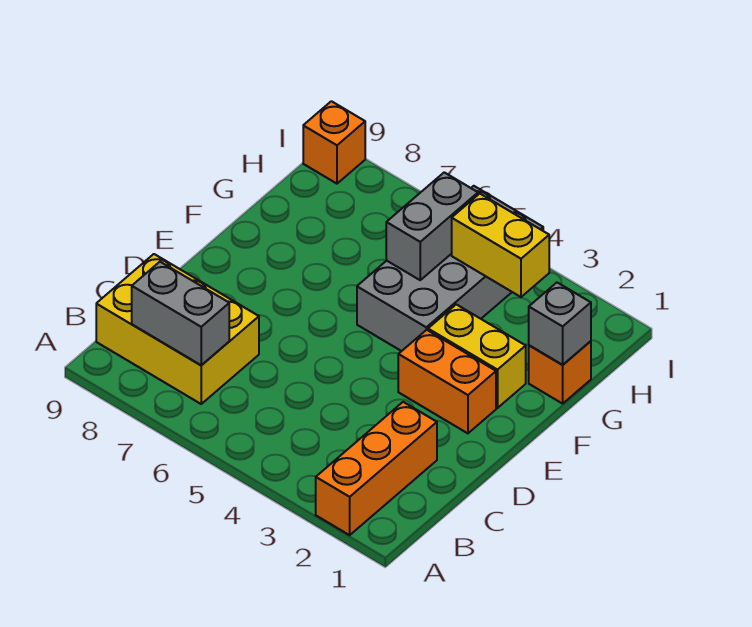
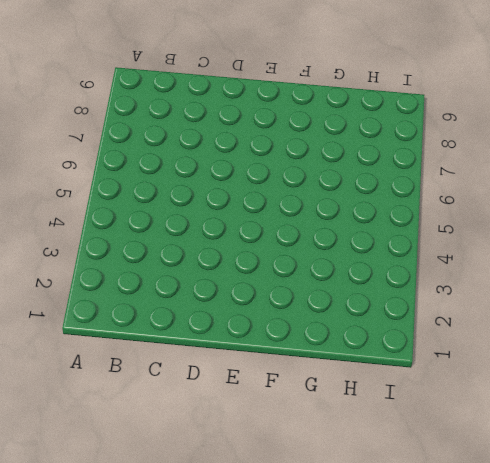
none -> orange 1x3 brick [316,402,437,535]
none -> yellow 2x3 brick [96,254,259,404]

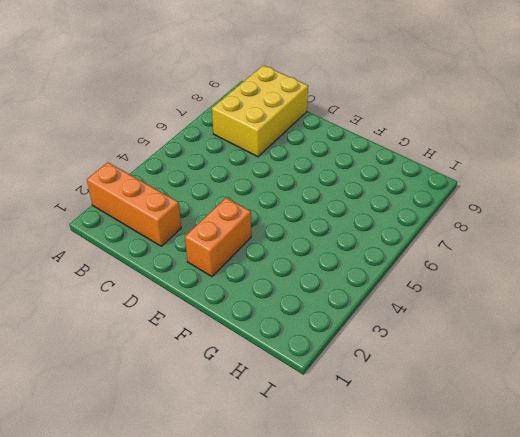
none -> yellow 1x2 brick [428,304,526,408]
none -> grey 2x4 brick [357,186,543,351]

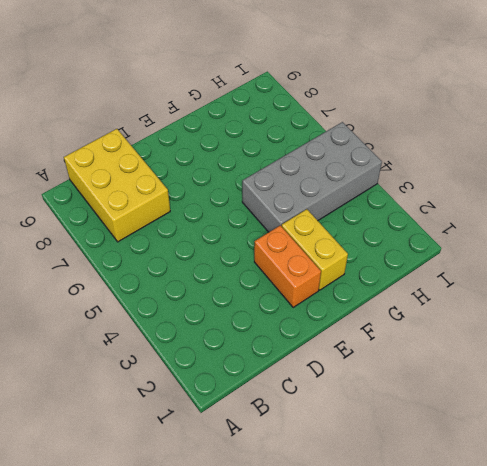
none -> orange 1x3 brick [316,402,437,535]
none -> orange 1x1 brick [529,341,591,404]

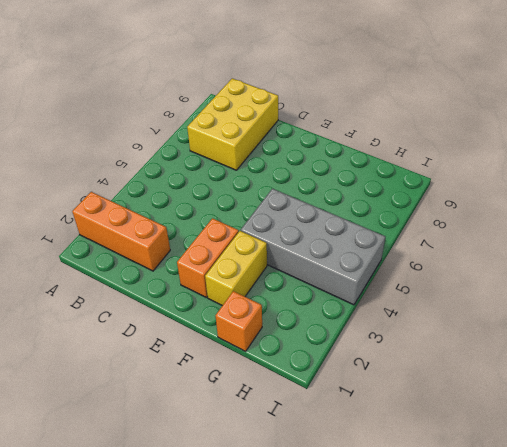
none -> orange 1x1 brick [303,101,365,184]
none -> grey 1x2 brick [132,262,229,365]

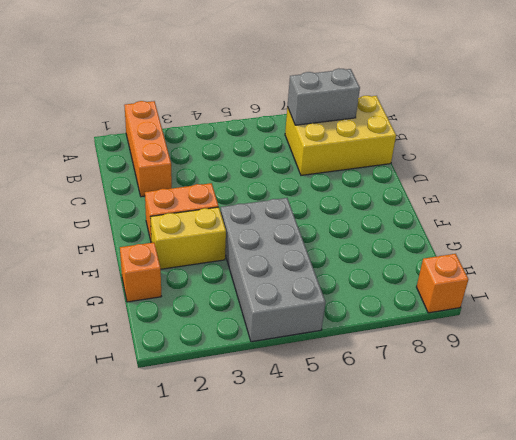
none -> grey 1x1 brick [529,283,591,365]
none -> grey 1x2 brick [386,172,478,280]

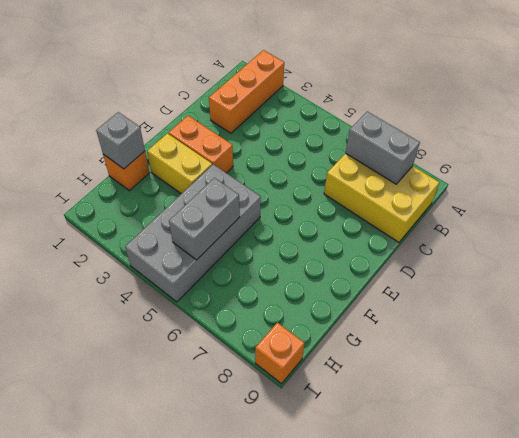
none -> yellow 1x2 brick [452,194,549,297]

